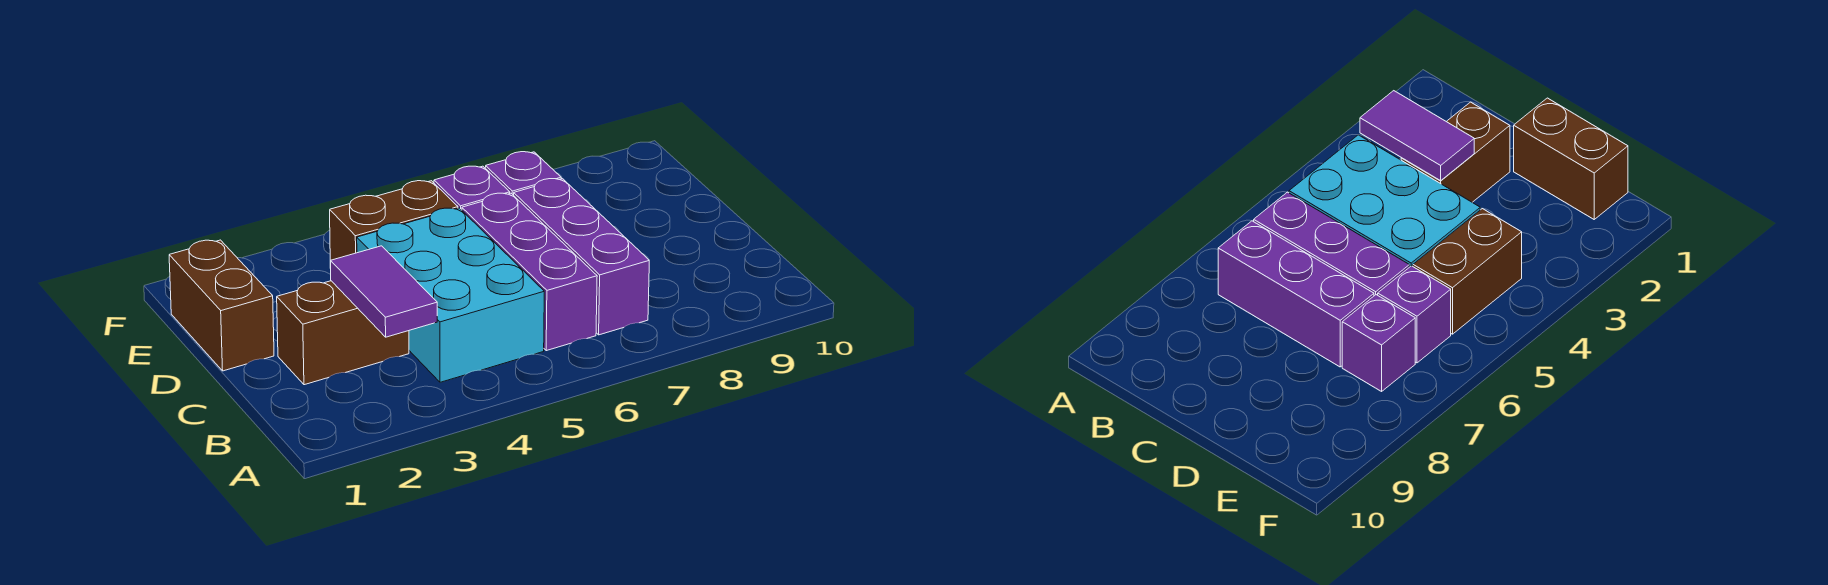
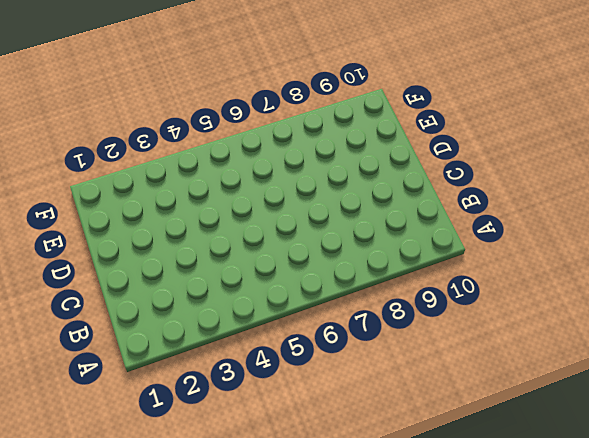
none -> cyan 2x3 brick [357,208,544,382]
none -> purple 1x3 brick [462,193,597,351]

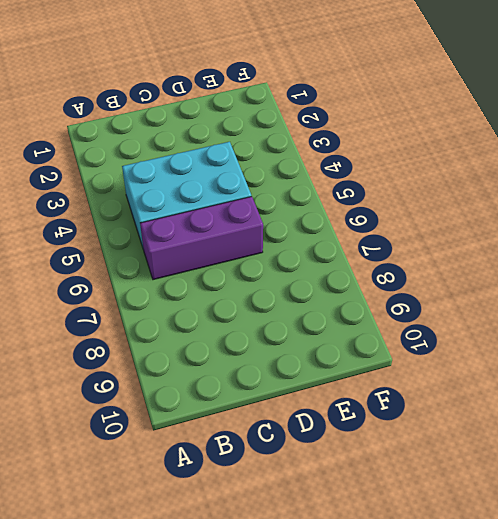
none -> purple 1x3 brick [514,179,649,335]
none -> brown 1x2 brick [277,281,409,385]

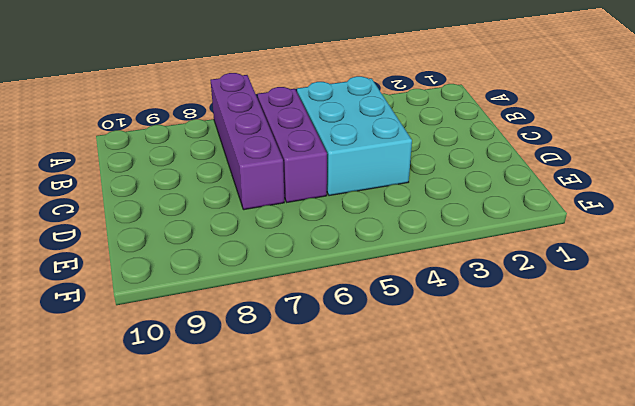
purple 1x4 brick [211,73,284,210] -> purple 1x3 brick [514,179,649,335]
none -> brown 1x2 brick [277,281,409,385]
none -> brown 1x2 brick [169,240,274,371]

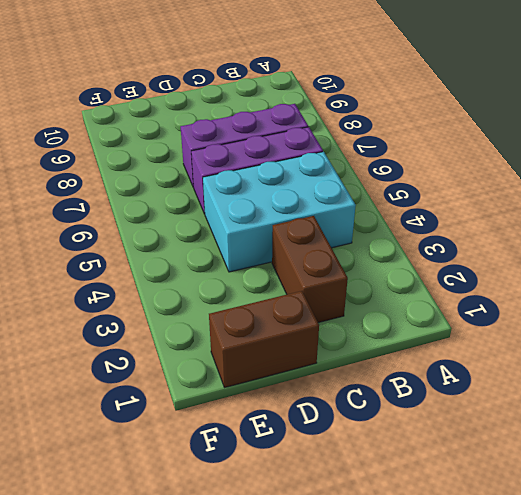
none -> brown 1x2 brick [330,181,458,268]
none -> purple 1x1 brick [434,166,510,210]

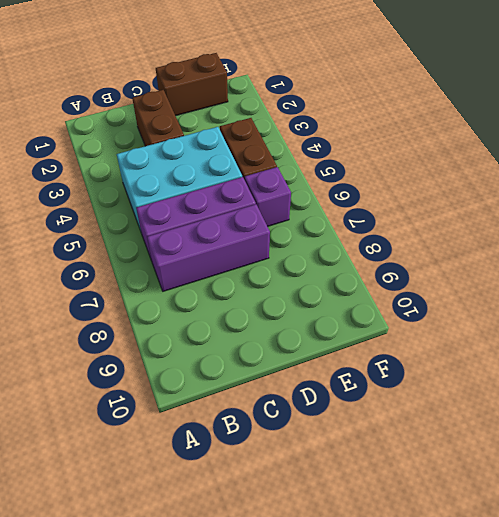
none -> purple 1x1 brick [485,152,561,195]
none -> purple 1x2 tile [330,246,437,337]

